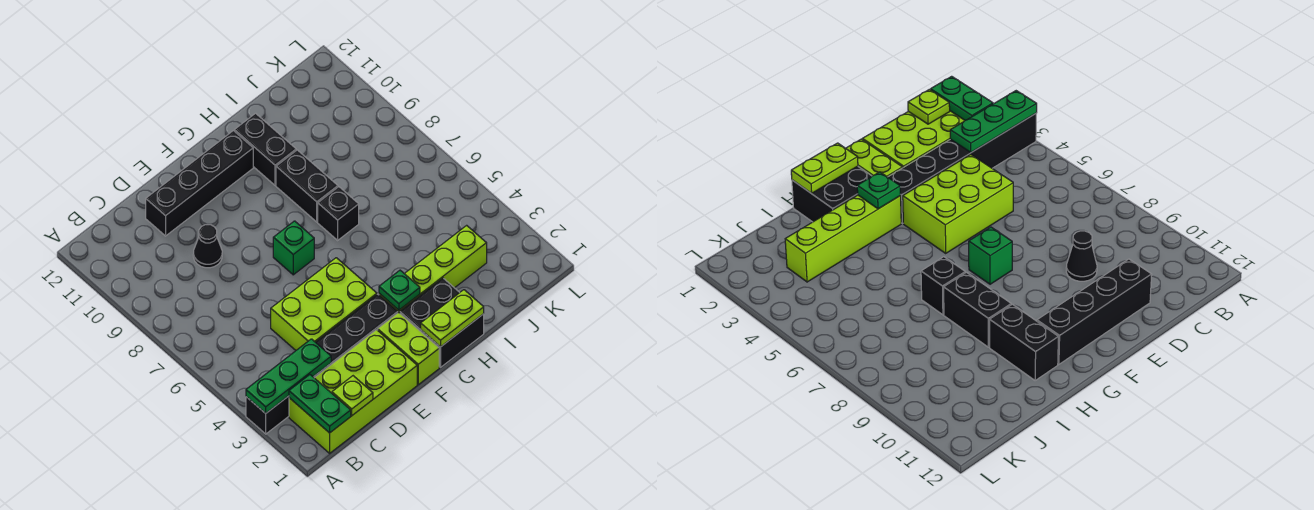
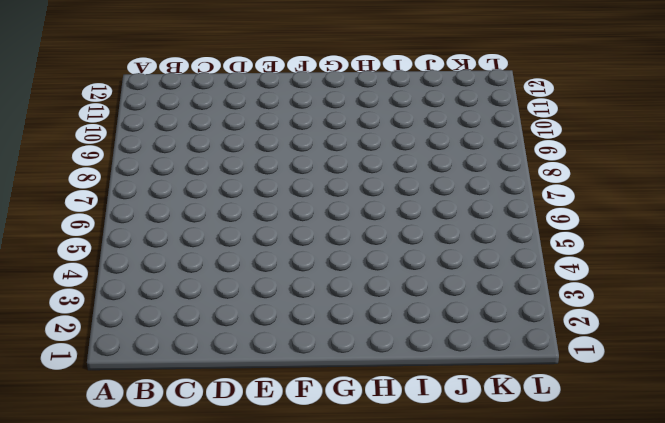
none -> black 1x6 brick [246,294,398,434]
none -> lime 2x4 brick [289,330,417,453]
none -> lime 2x3 brick [271,258,377,350]

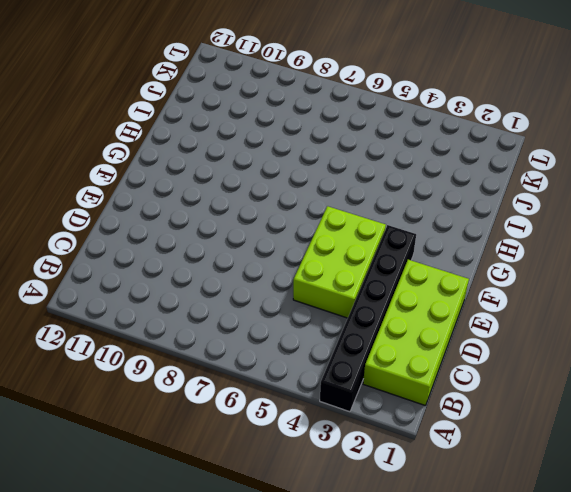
none -> black 1x1 cone [193,225,222,268]
none -> black 1x4 brick [146,131,253,236]
none -> lime 1x2 brick [378,313,439,385]

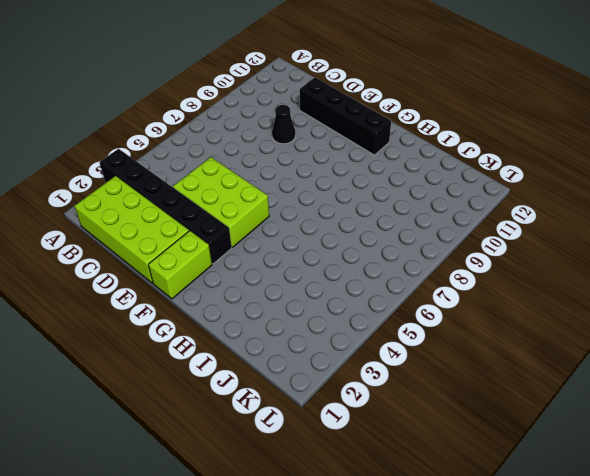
none -> green 1x1 brick [273,221,314,275]
none -> black 2x2 brick [400,278,484,367]
none -> lime 1x4 brick [379,225,487,313]

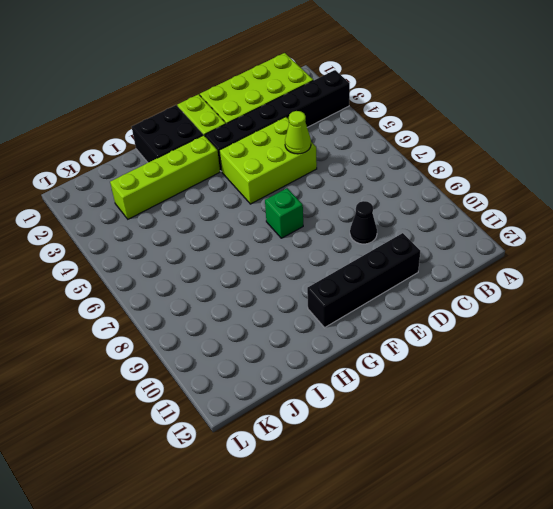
lime 1x1 cone [285,111,311,154] -> none
none -> black 1x1 brick [318,187,359,240]
none -> black 1x2 brick [276,150,338,222]
none -> black 1x2 brick [234,113,296,185]

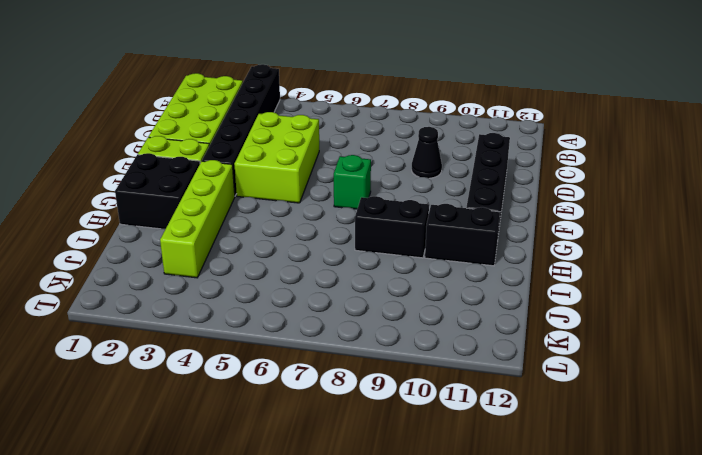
none -> black 1x1 brick [318,187,359,240]
none -> green 1x3 plate [246,339,331,413]
none -> green 1x2 plate [289,375,351,433]

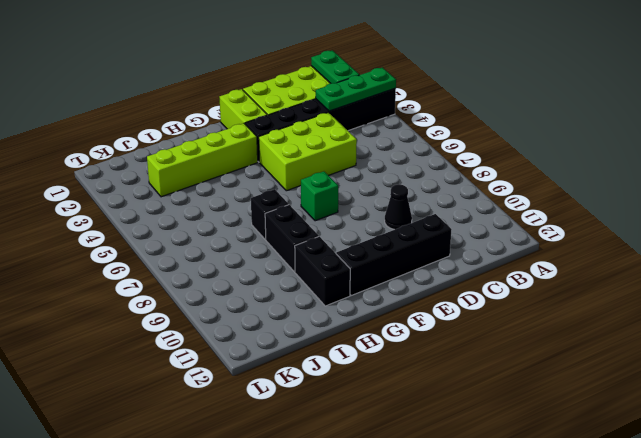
none -> black 2x2 brick [400,278,484,367]
none -> lime 1x1 plate [332,376,373,415]
none -> lime 1x2 plate [421,290,484,347]

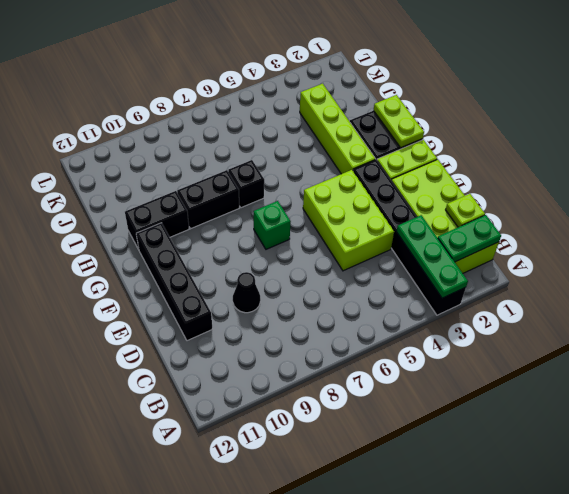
none -> green 1x1 plate [379,270,420,310]

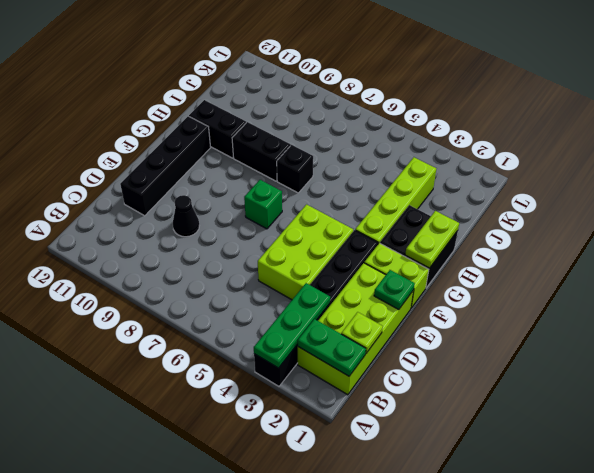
green 1x1 plate [374,270,415,310] -> green 1x1 plate moved to [379,270,420,310]

